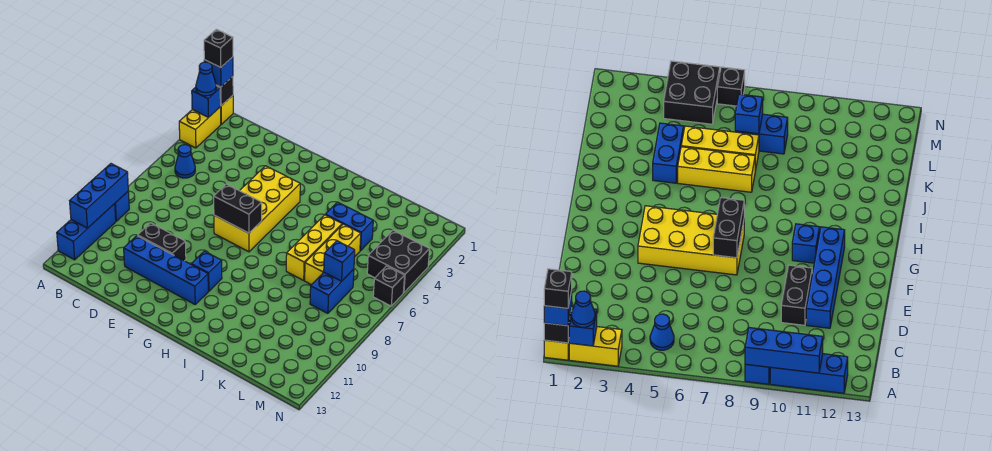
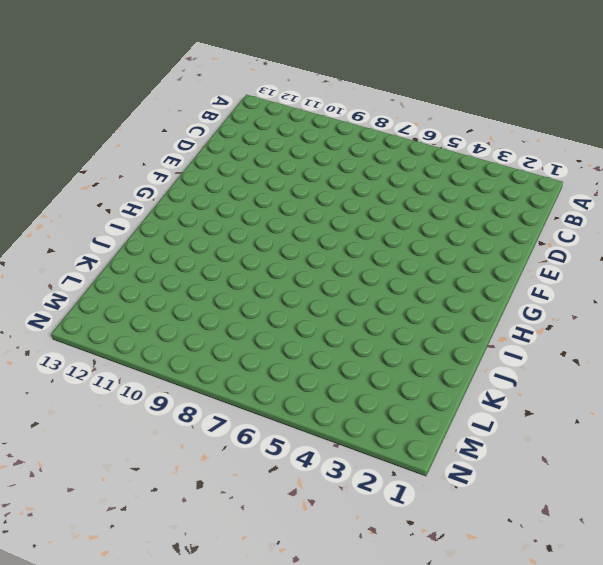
none -> yellow 1x1 brick [221,96,233,124]
none -> yellow 1x2 brick [179,107,221,148]
none -> blue 1x1 brick [115,192,129,221]

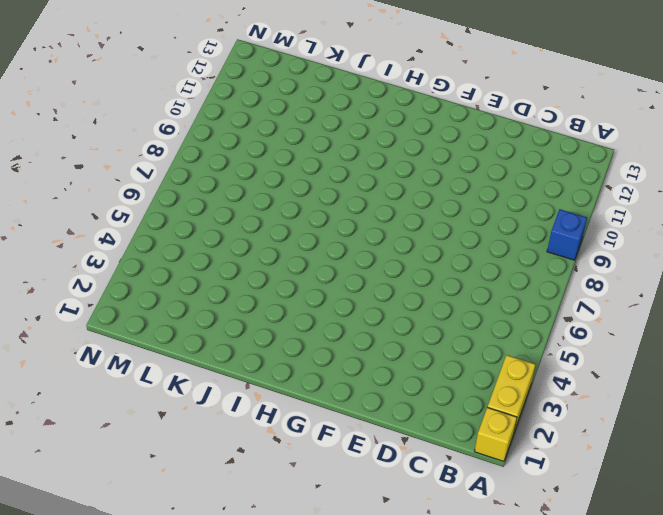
none -> blue 1x3 brick [57,204,116,260]
none -> blue 1x1 cone [175,145,195,178]
none -> black 1x2 brick [138,223,186,261]

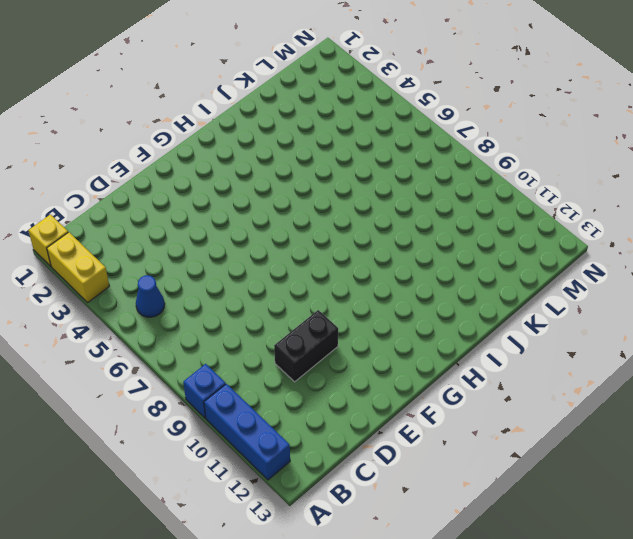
none -> blue 1x4 brick [124,236,208,304]
none -> yellow 2x4 brick [214,166,300,252]
none -> blue 1x1 brick [191,251,222,291]

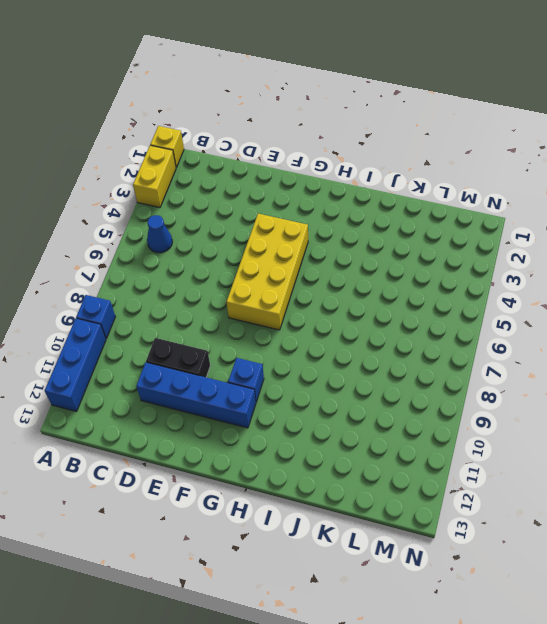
none -> blue 1x2 brick [325,202,373,251]
none -> yellow 1x3 brick [286,215,342,280]
none -> yellow 1x3 brick [305,224,361,285]

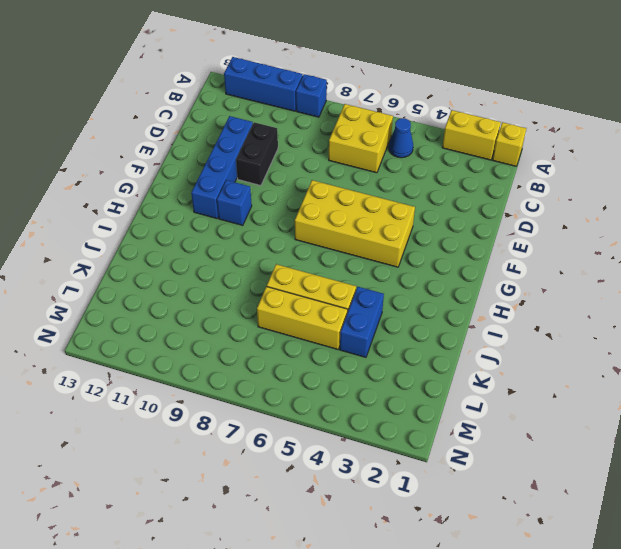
yellow 2x2 brick [329,104,393,173] -> none
none -> blue 1x2 brick [310,269,354,313]
none -> black 2x2 brick [367,230,430,293]
none -> black 1x1 brick [373,266,405,306]

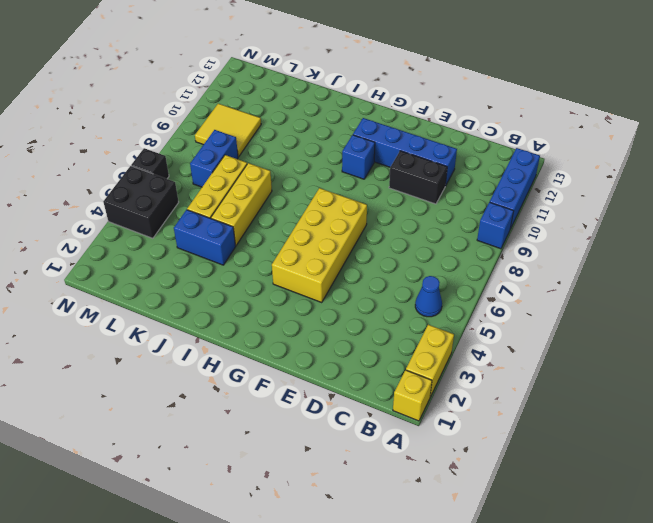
yellow 2x2 tile [195,104,261,157] -> none
none -> black 1x1 brick [216,76,233,106]
none -> blue 1x1 brick [192,86,221,118]
none -> blue 1x3 brick [70,164,128,228]

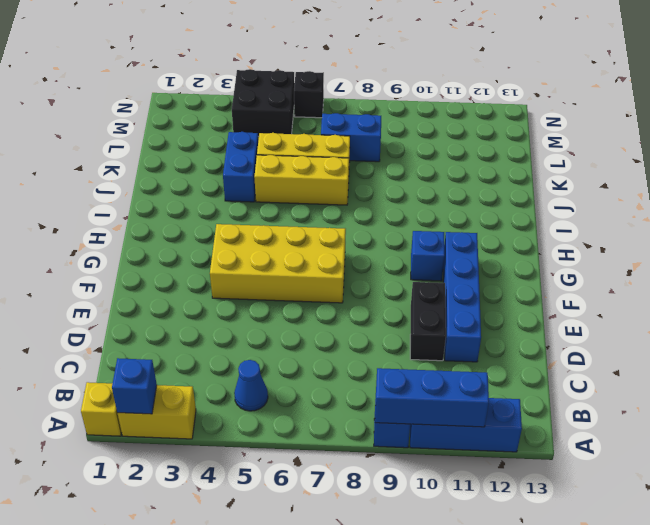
none -> black 1x1 brick [216,76,233,106]
none -> black 1x2 brick [214,184,262,233]
none -> blue 1x1 brick [324,241,355,281]

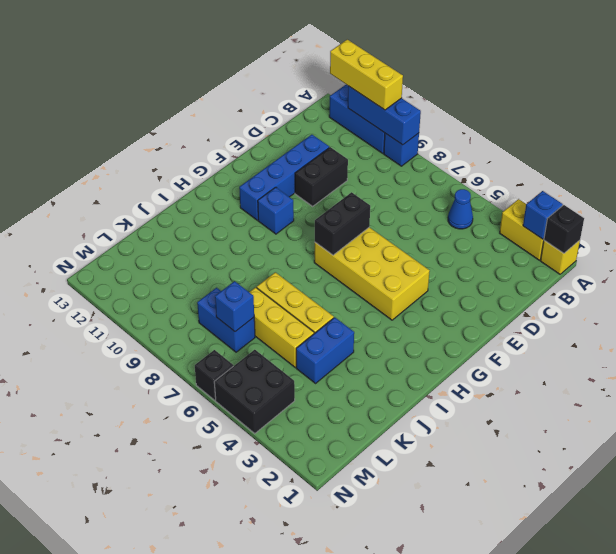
yellow 1x3 brick [330,40,403,110] -> none
none -> blue 1x1 brick [204,57,233,87]
none -> blue 1x1 cone [196,62,216,96]
none -> black 1x1 brick [204,29,233,67]

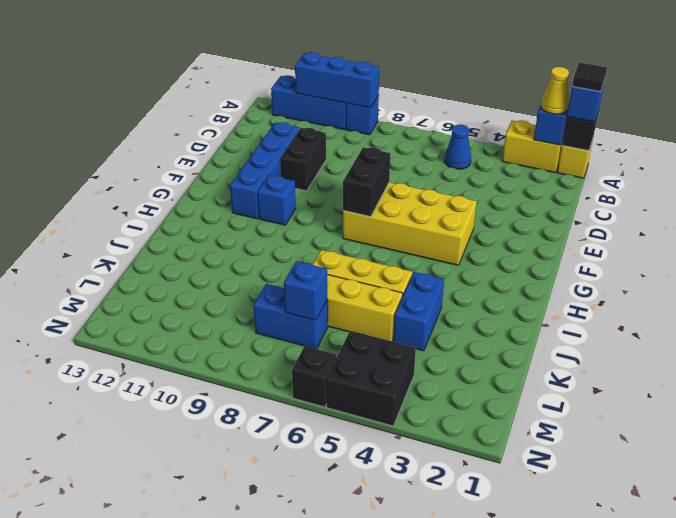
black 1x1 tile [572,62,607,92] -> black 1x1 brick [204,29,233,67]
yellow 1x1 cone [541,67,569,114] -> blue 1x1 cone [196,62,216,96]

